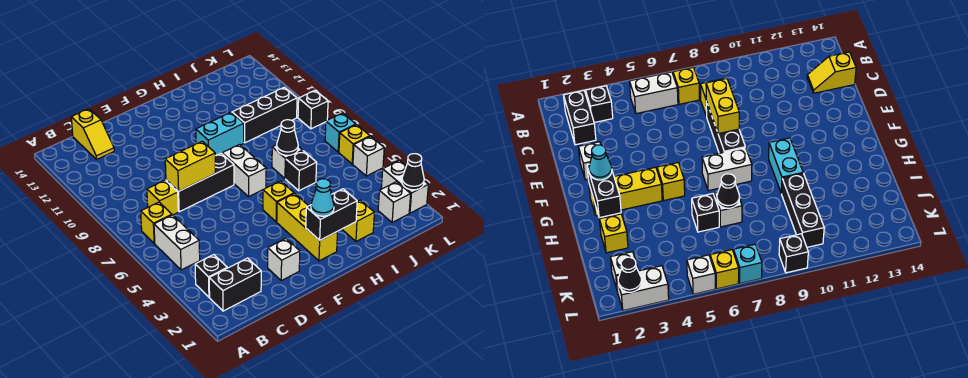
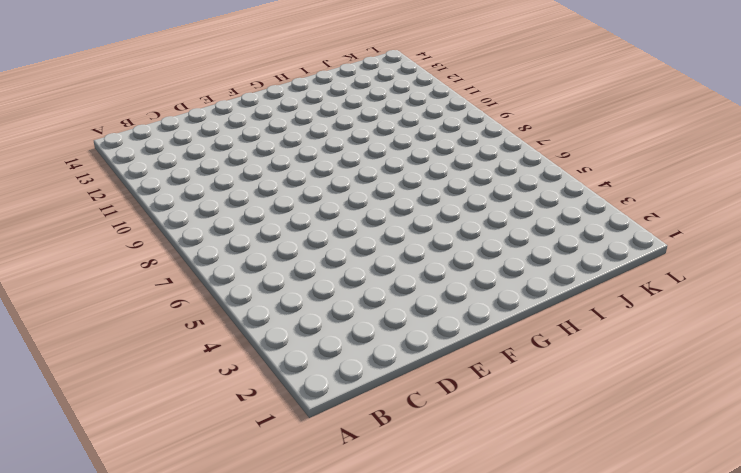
none -> black 1x2 brick [209,258,261,311]
none -> black 1x1 brick [195,255,227,297]
none -> white 1x2 brick [154,215,200,270]

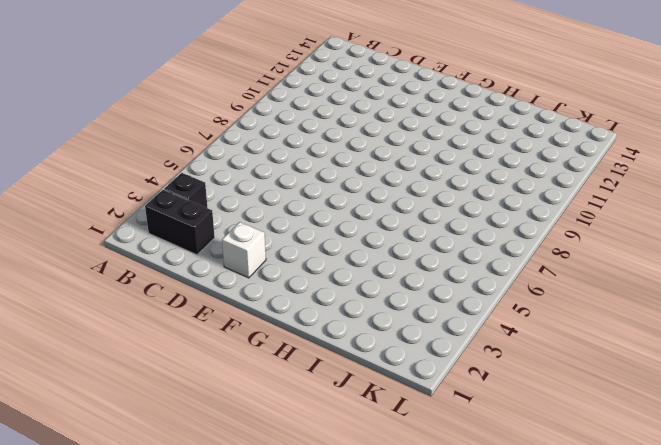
none -> white 1x2 brick [154,215,200,270]
none -> yellow 1x1 brick [141,202,172,243]
none -> yellow 1x1 brick [147,180,178,215]

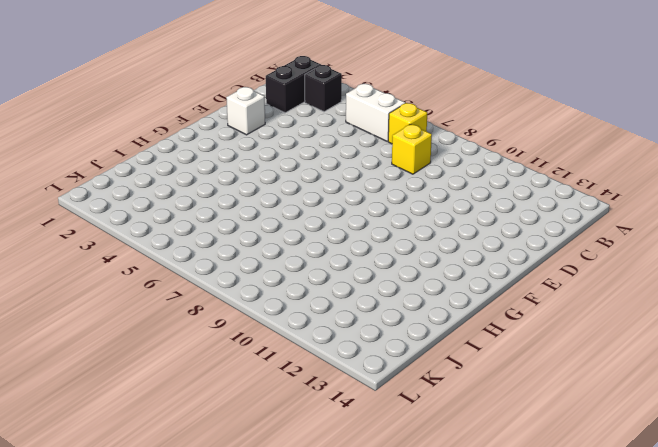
none -> yellow 1x2 slope [71,109,114,159]
none -> black 1x3 brick [166,153,234,212]
none -> yellow 1x3 brick [277,194,338,261]

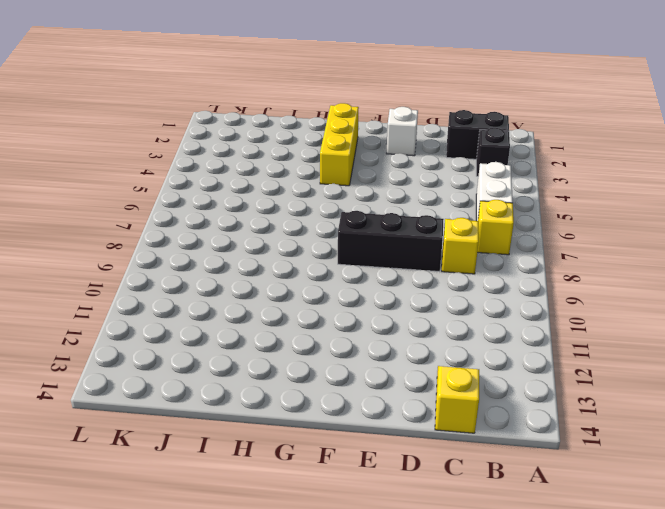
none -> yellow 1x1 brick [263,181,294,222]
none -> white 1x2 brick [222,144,266,197]
none -> cyan 1x2 brick [196,113,244,156]

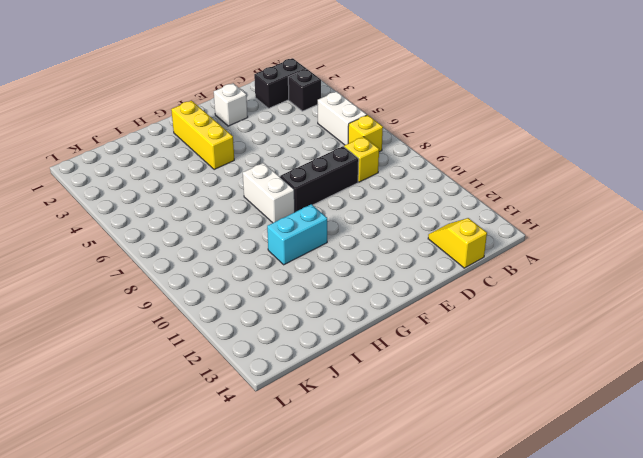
none -> yellow 1x1 brick [263,181,294,222]
none -> yellow 1x1 brick [342,200,374,241]
none -> black 1x1 brick [286,151,317,191]

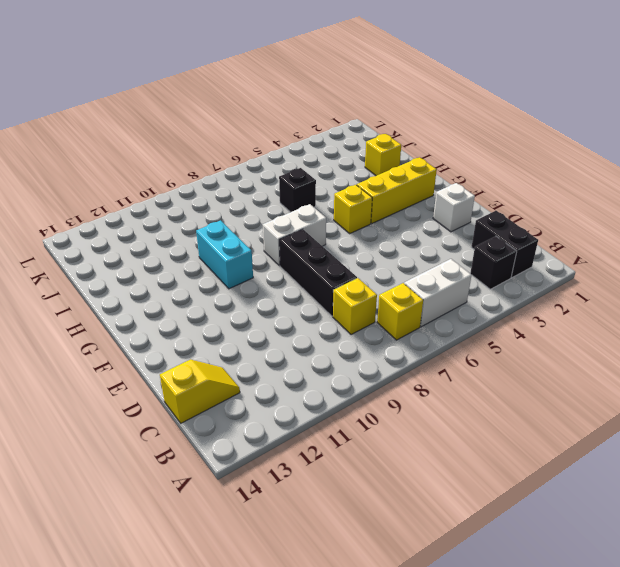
none -> white 1x1 brick [272,145,303,179]
none -> black 1x3 brick [232,87,297,143]
none -> white 1x1 brick [378,182,411,222]

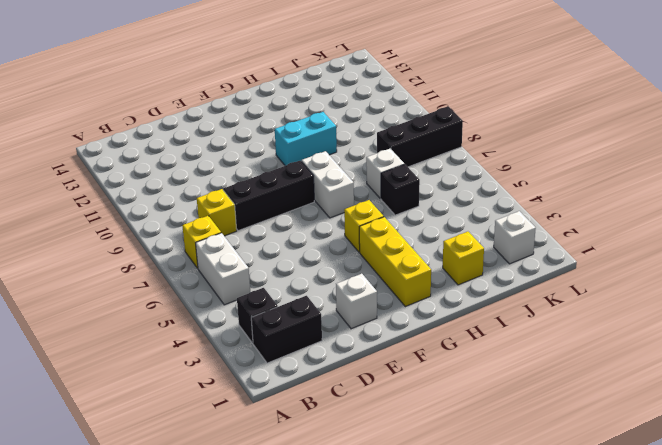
black 1x3 brick [377,107,463,167] -> black 1x3 brick moved to [232,87,297,143]
none -> yellow 1x2 slope [71,109,114,159]
none -> white 1x2 brick [381,160,428,213]
none -> white 1x1 brick [353,136,384,176]

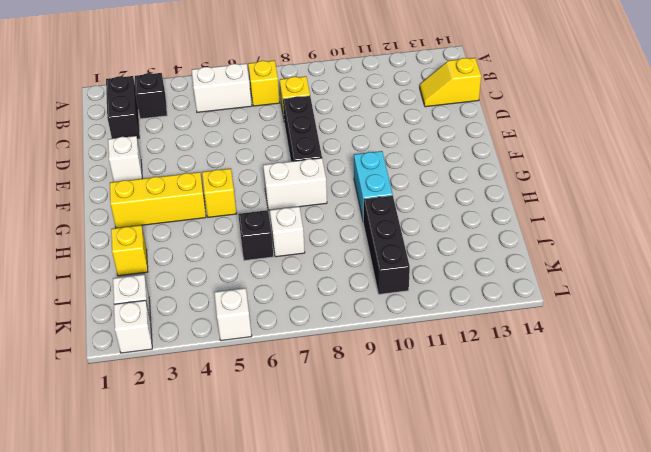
white 1x1 brick [114,300,152,353] -> white 1x2 brick [381,160,428,213]
none -> yellow 1x1 brick [339,125,370,164]
none -> cyan 1x1 brick [325,113,356,152]
none -> black 1x1 brick [298,90,328,129]

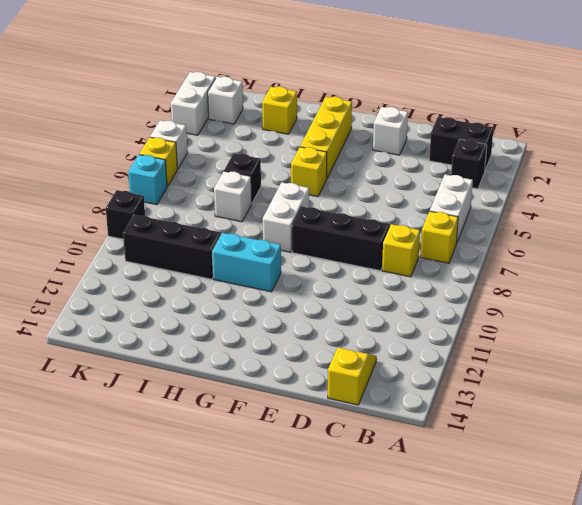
none -> yellow 1x2 brick [165,141,215,191]
none -> black 1x2 brick [306,189,357,240]
none -> black 1x1 cone [277,120,298,155]

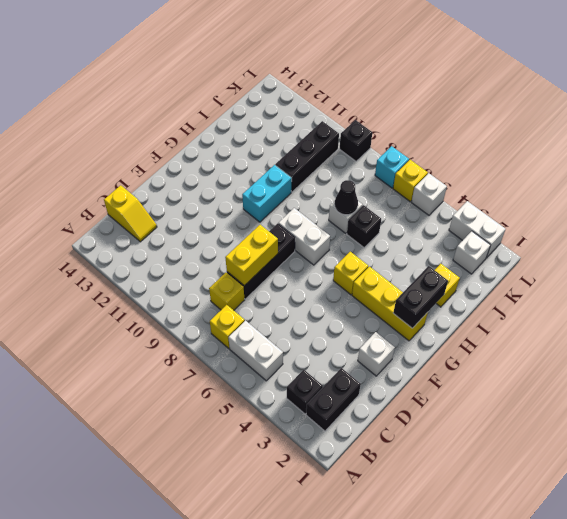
none -> black 1x1 cone [402,154,424,190]
none -> cyan 1x1 cone [311,179,334,216]

